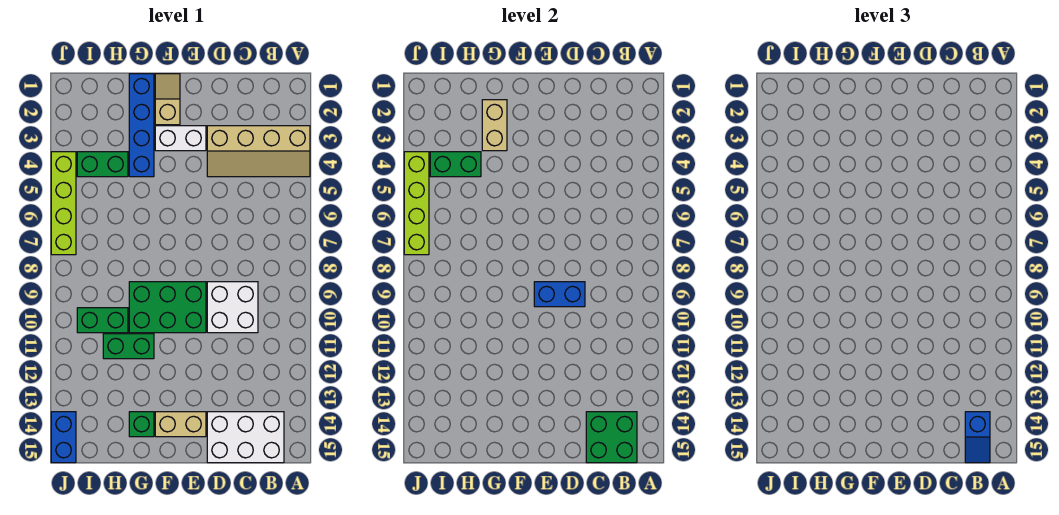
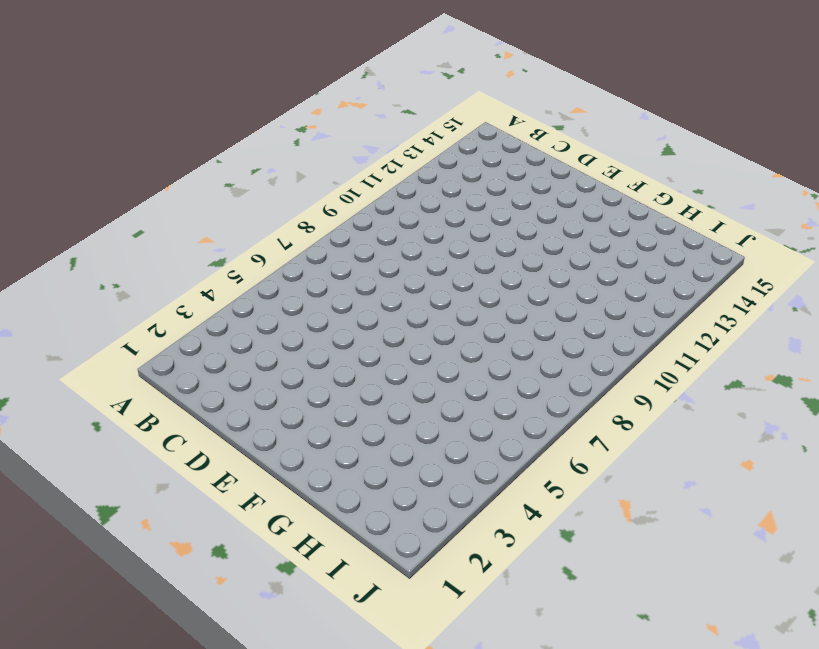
none -> tan 2x4 slope [207,126,310,177]
none -> white 2x3 brick [207,412,284,463]
none -> white 2x2 brick [207,282,258,333]

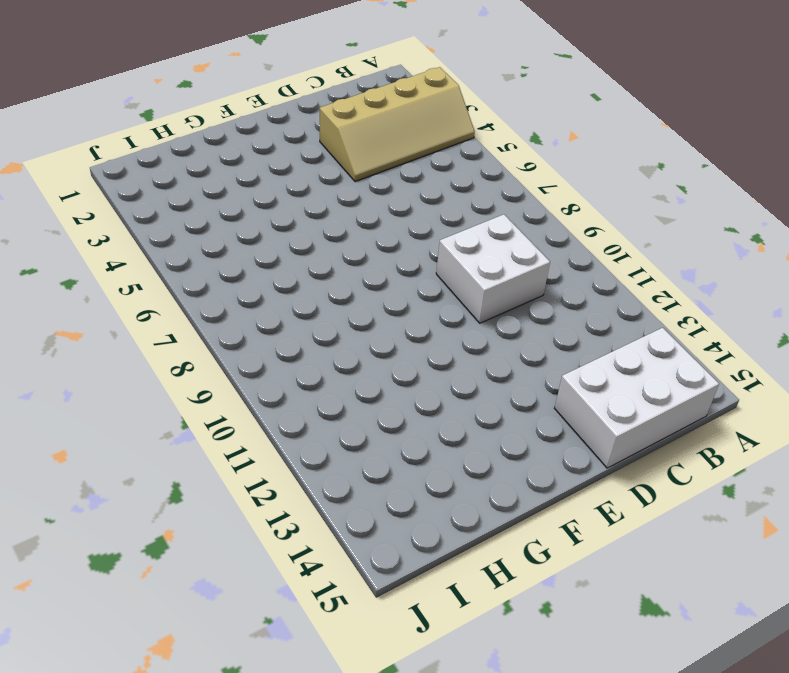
none -> white 1x2 brick [155,126,206,151]
none -> green 2x3 brick [129,282,206,333]
none -> tan 1x2 brick [155,412,206,437]

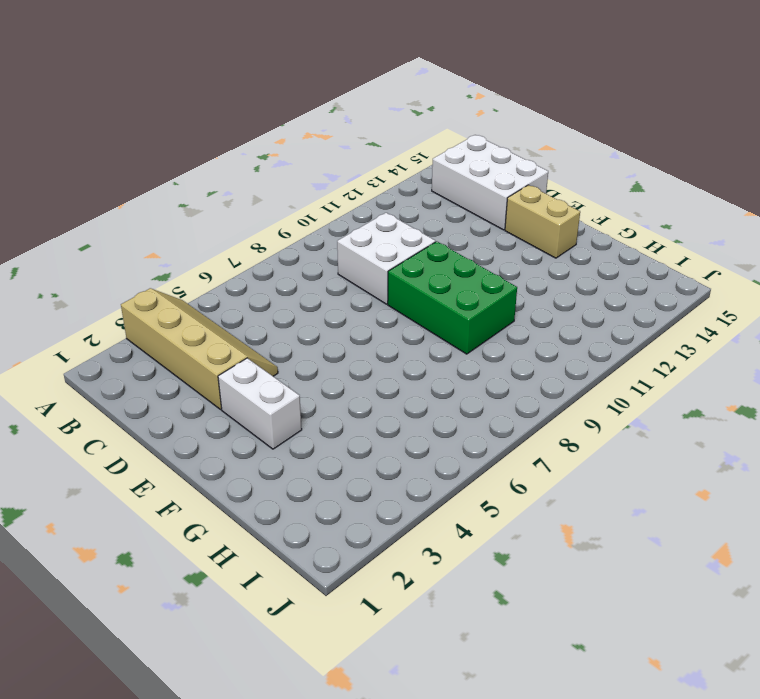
none -> tan 1x2 slope [155,74,180,125]
none -> blue 1x4 brick [129,74,154,177]
none -> green 1x2 brick [103,334,154,359]

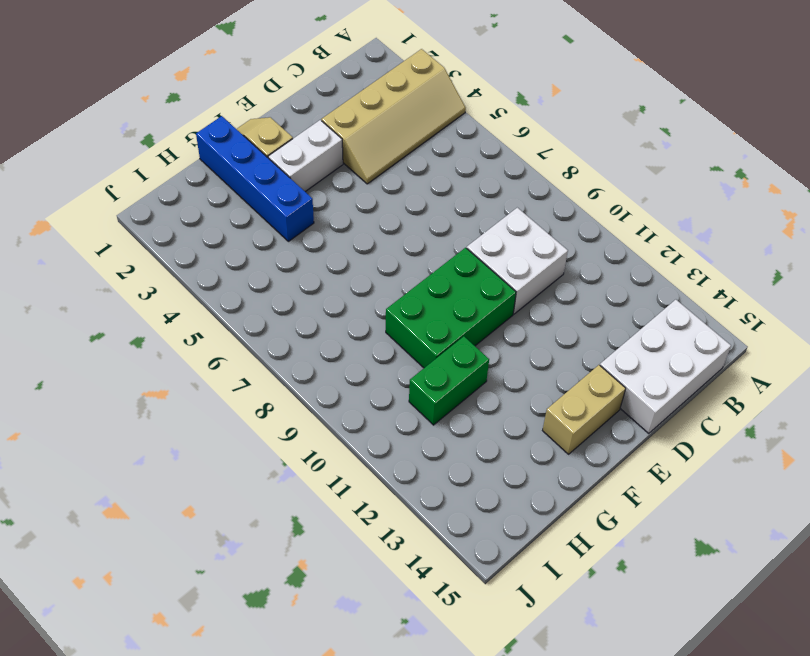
none -> green 1x1 brick [129,412,154,437]
none -> green 1x2 brick [77,152,128,177]
none -> green 1x2 brick [77,308,128,333]

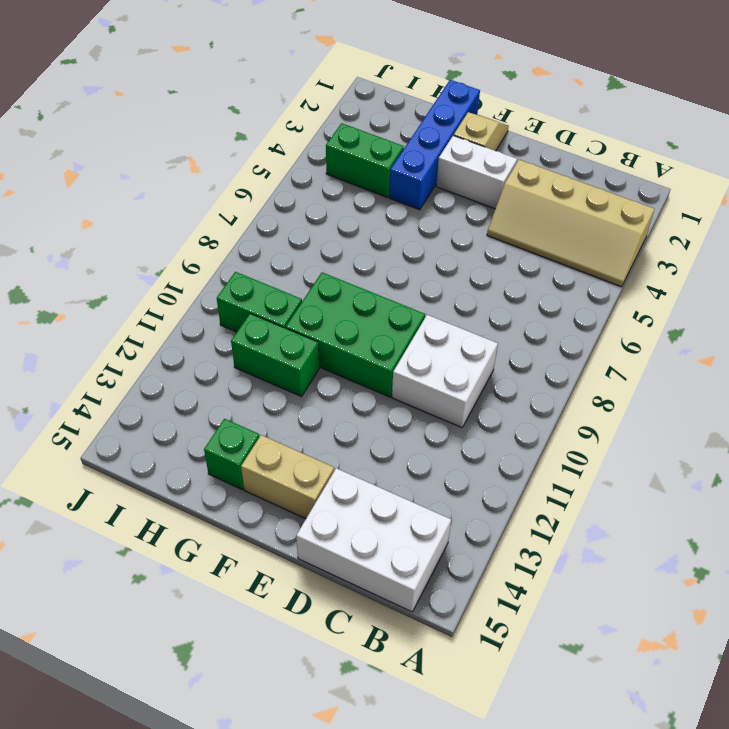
none -> lime 1x4 brick [51,152,76,255]
none -> blue 1x2 brick [51,412,76,463]
none -> green 2x2 brick [586,412,637,463]

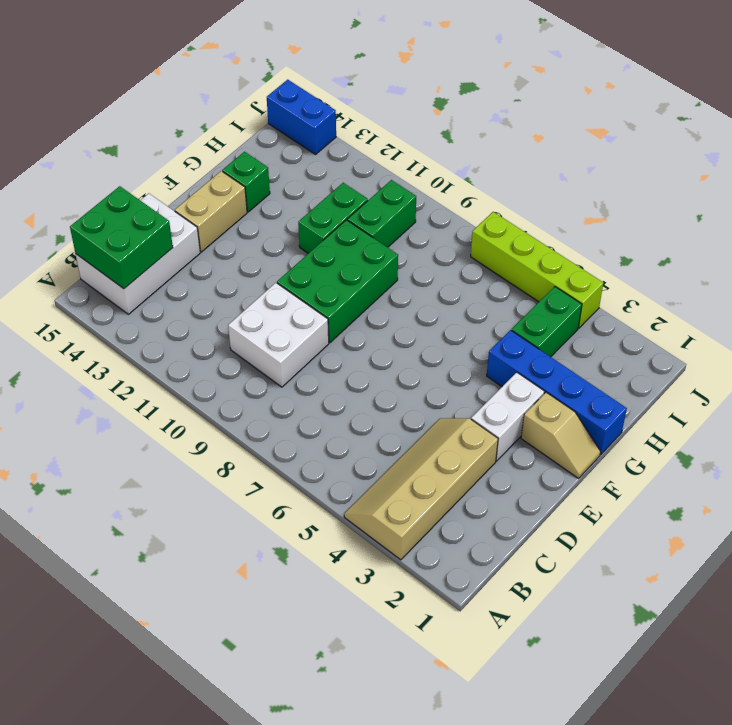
none -> blue 1x2 brick [534,282,585,307]
none -> tan 1x2 brick [482,100,507,151]
none -> green 1x2 brick [430,152,481,177]

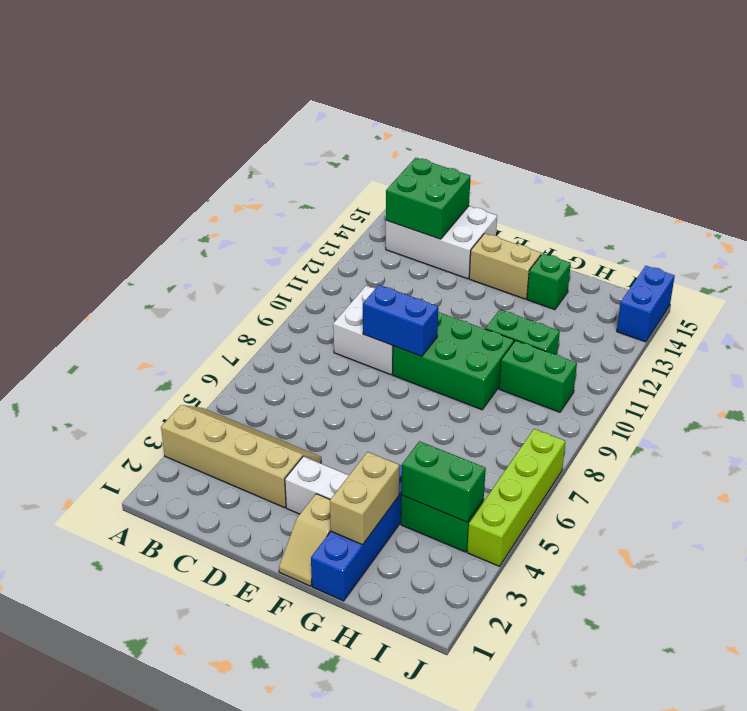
none -> lime 1x4 brick [404,152,429,255]
none -> blue 1x2 slope [965,412,990,463]

